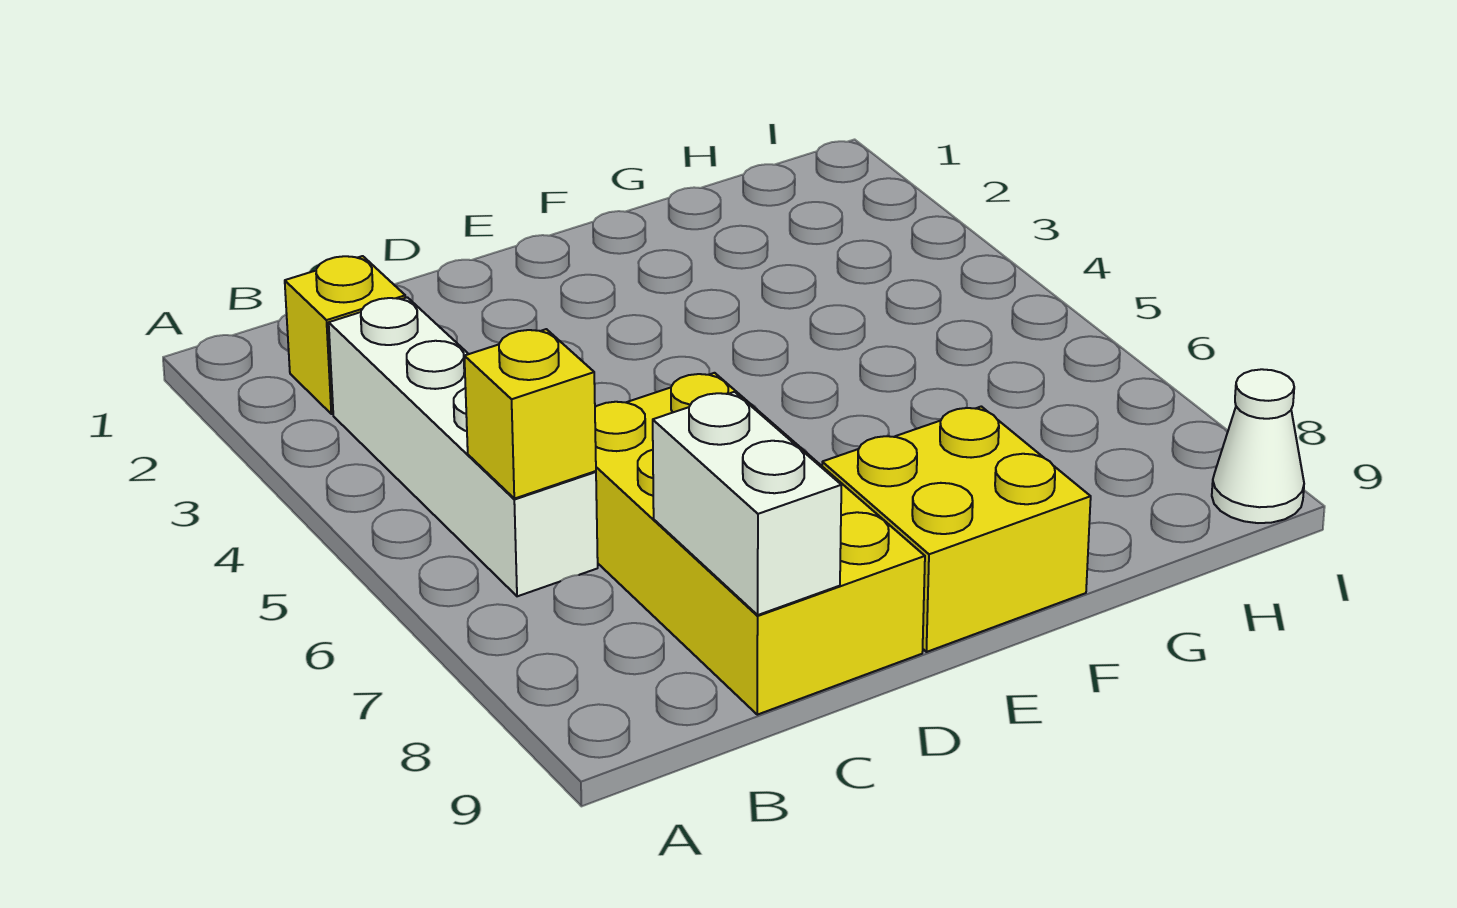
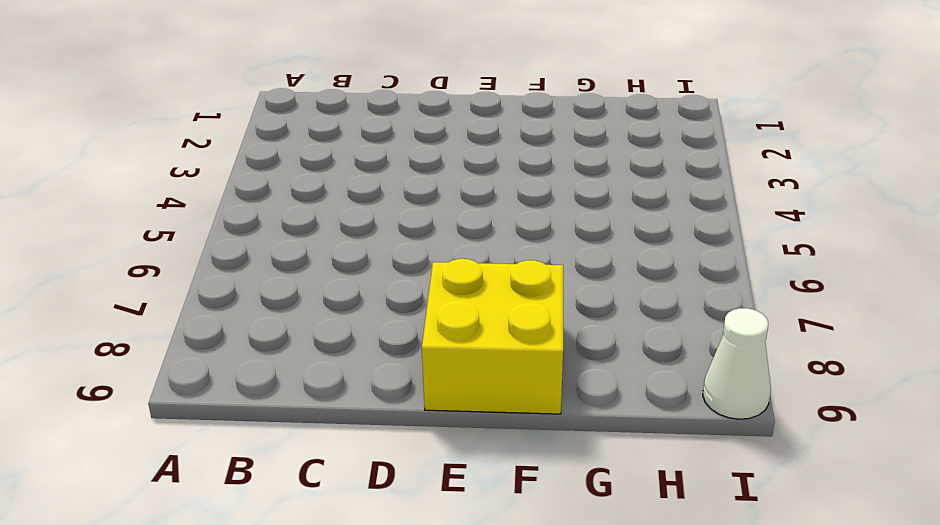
none -> yellow 1x1 brick [285,256,405,414]
none -> white 1x4 brick [329,297,598,596]

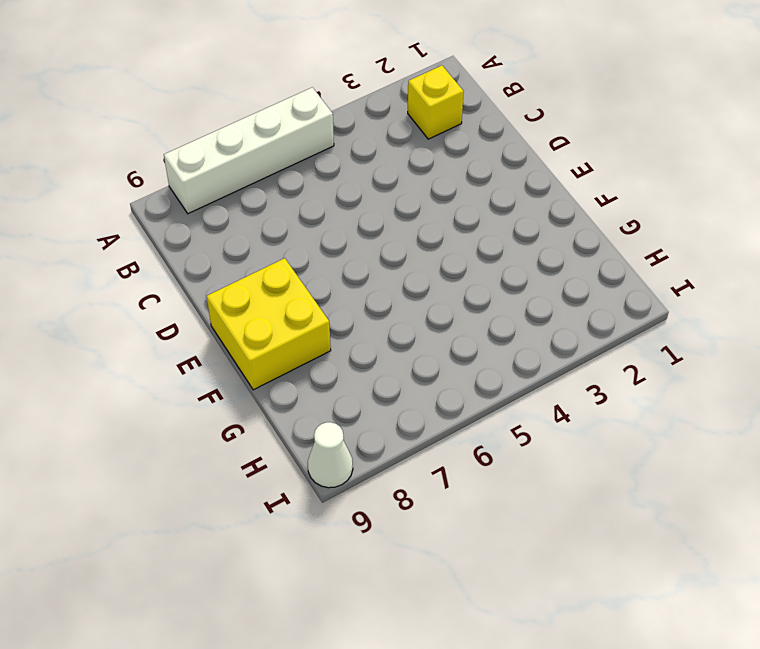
white 1x4 brick [164,87,334,214] -> white 1x4 brick moved to [329,297,598,596]
none -> yellow 2x4 brick [595,373,925,715]
none -> yellow 1x1 brick [464,329,596,499]

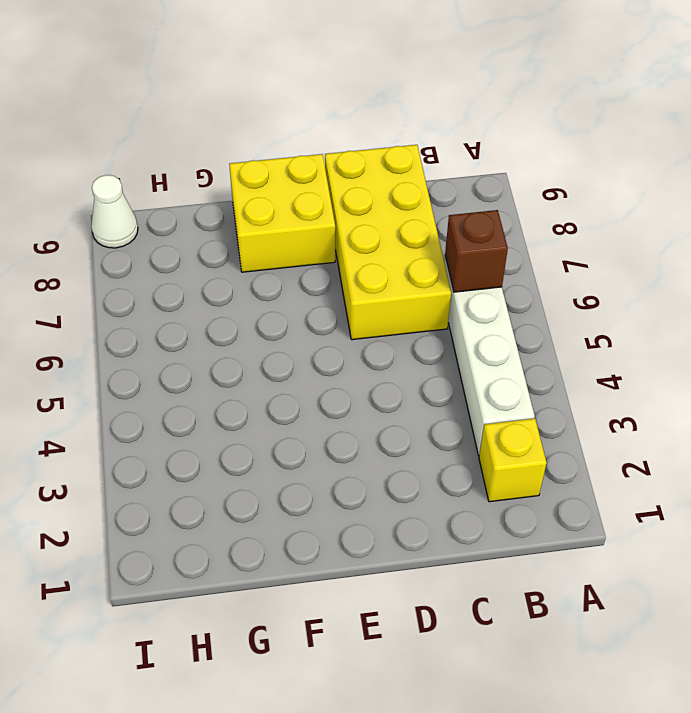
brown 1x1 brick [445,210,508,292] -> yellow 1x1 brick [464,329,596,499]
none -> white 1x2 brick [653,392,841,615]

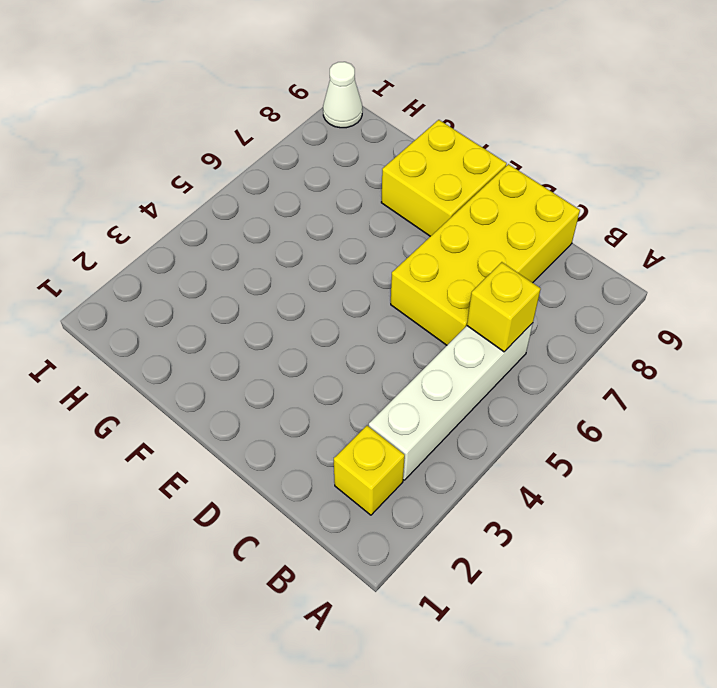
none -> white 1x2 brick [653,392,841,615]

